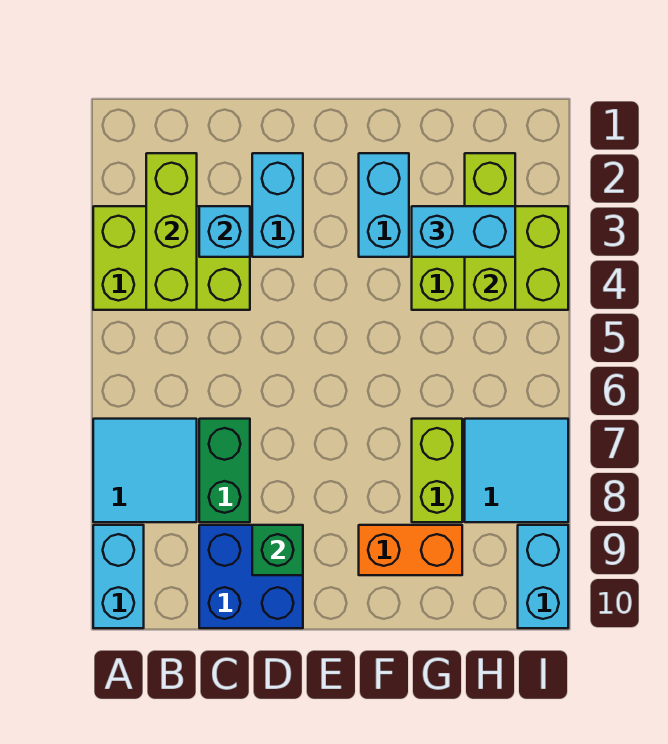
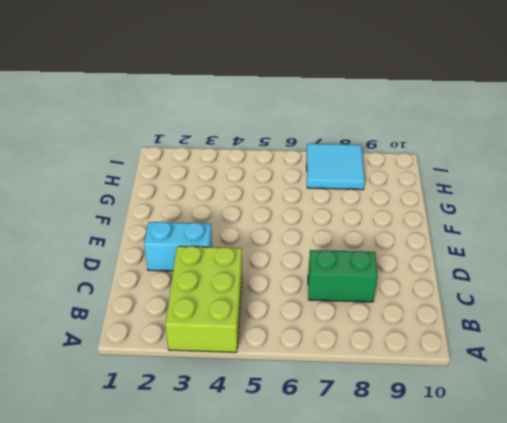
none -> cyan 2x2 tile [93,419,197,522]
none -> cyan 1x2 brick [93,525,144,628]
none -> blue 2x2 brick [199,525,303,628]

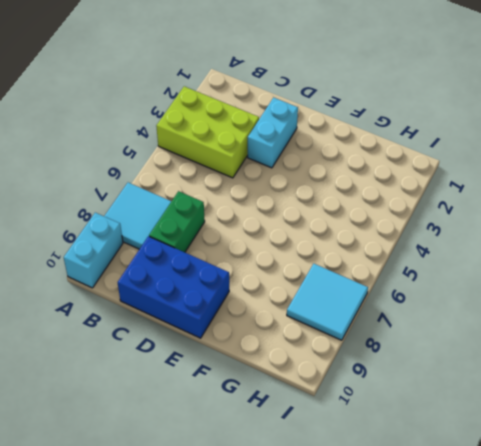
blue 2x3 brick [118,236,229,338] -> blue 2x2 brick [199,525,303,628]
none -> cyan 1x2 brick [359,153,409,257]
none -> orange 1x2 brick [359,525,462,575]
none -> lime 2x3 brick [412,206,568,310]

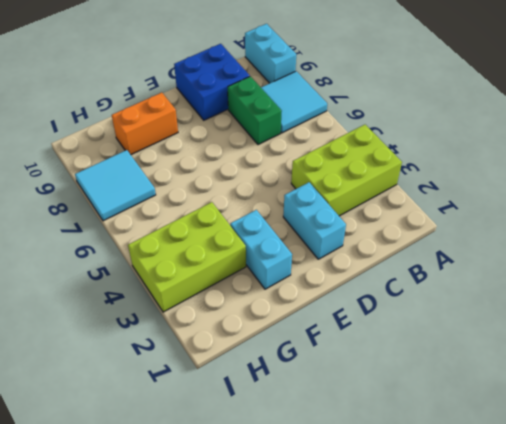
none -> lime 1x2 brick [412,419,462,522]
none -> cyan 1x2 brick [518,525,568,628]
none -> lime 1x3 brick [146,153,197,310]

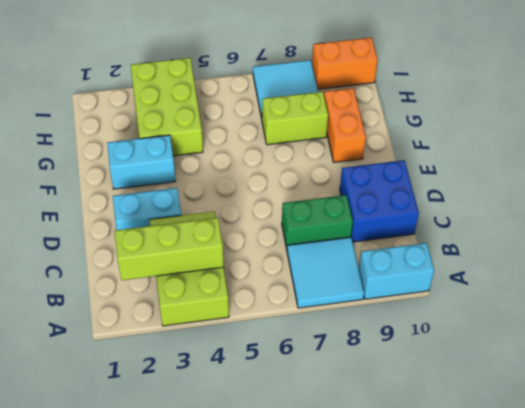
orange 1x2 brick [312,38,378,89] -> cyan 1x2 brick [518,525,568,628]
none -> cyan 1x1 brick [199,206,250,257]
none -> green 1x1 brick [252,525,303,575]
none -> lime 1x3 brick [465,153,515,310]

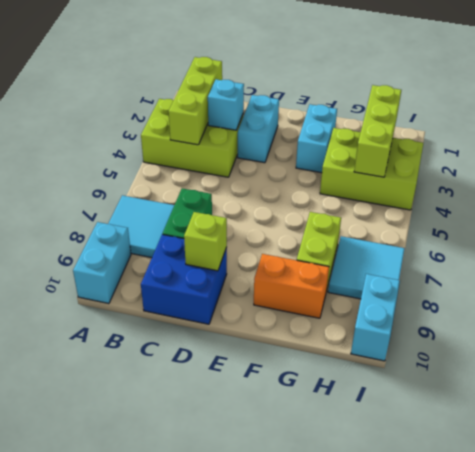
lime 1x1 brick [184,212,227,271] -> green 1x1 brick [252,525,303,575]
none -> cyan 1x2 brick [412,206,515,257]

